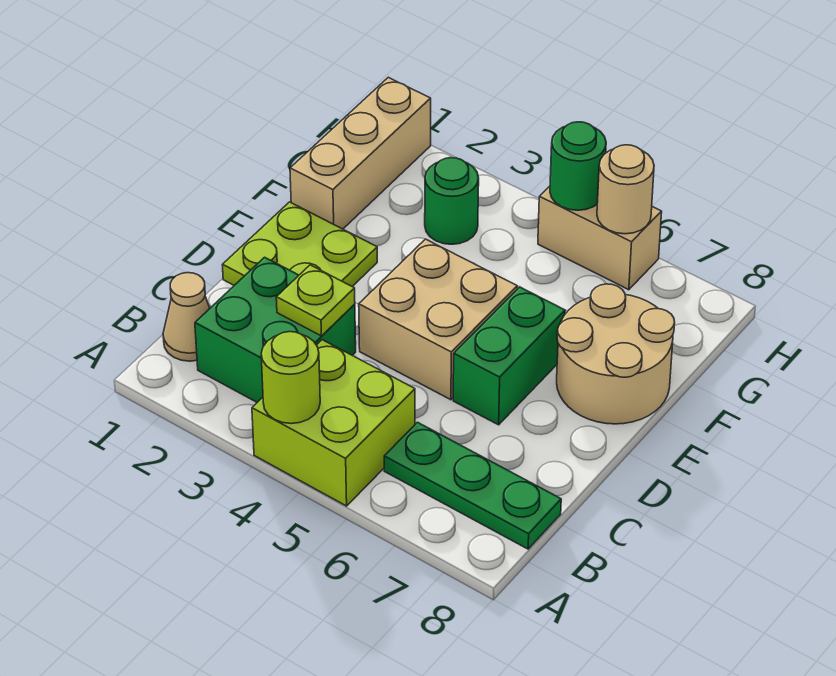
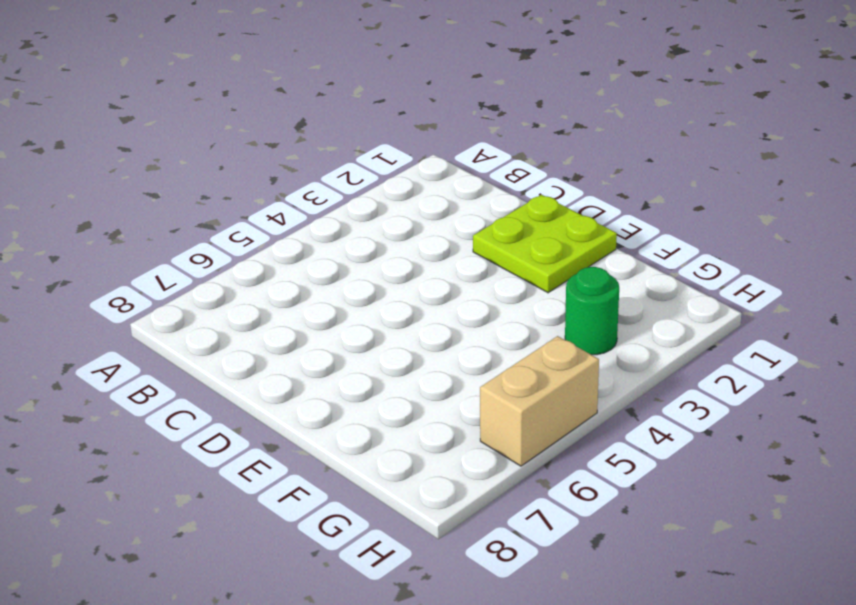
none -> lime 2x2 brick [252,340,415,506]
none -> tan 1x1 cone [163,273,210,361]
none -> green 2x2 brick [195,257,356,402]

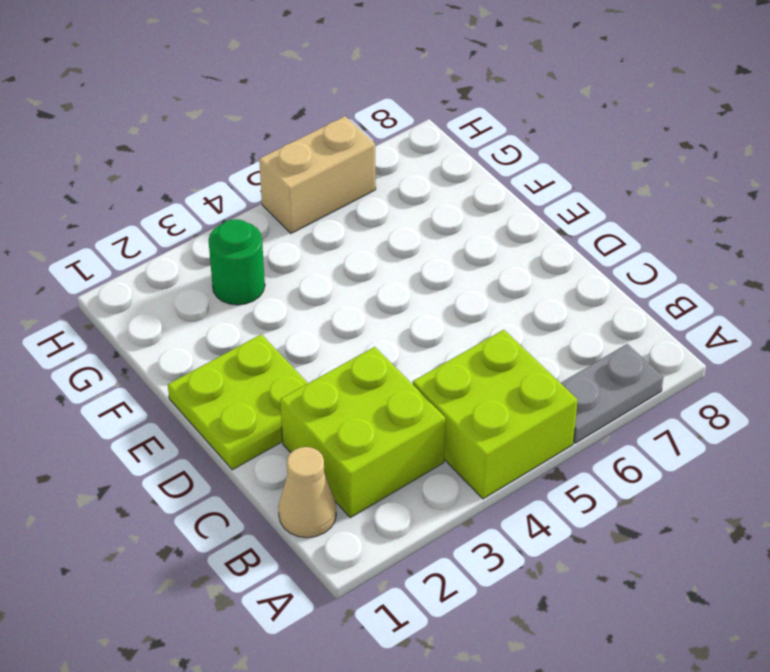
grey 1x2 plate [561,344,663,443] -> none
lime 2x2 brick [280,347,445,518] -> green 2x2 brick [195,257,356,402]
none -> green 1x3 plate [384,422,561,549]
none -> tan 2x2 brick [359,239,517,400]
none -> green 1x2 brick [453,287,565,425]

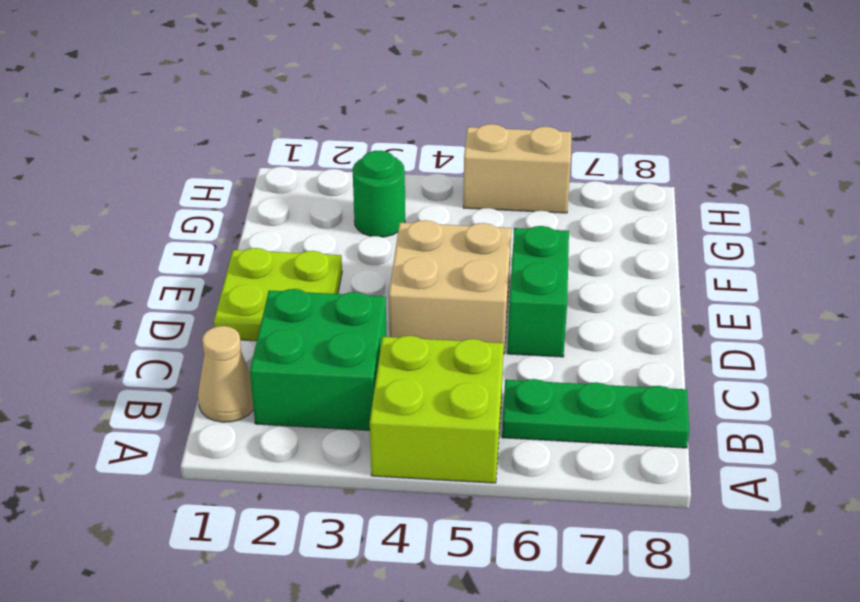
none -> tan 2x2 round brick [557,284,675,424]
none -> tan 1x3 brick [290,77,431,229]
none -> lime 1x1 round brick [261,332,320,424]

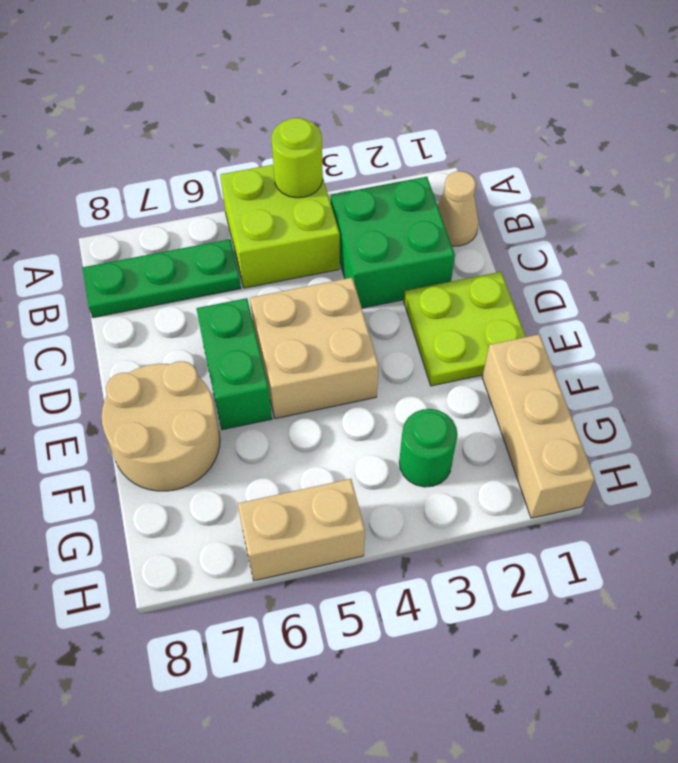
none -> lime 1x1 plate [276,265,355,336]
none -> green 1x1 round brick [550,122,606,210]
none -> tan 1x1 round brick [597,145,654,234]

